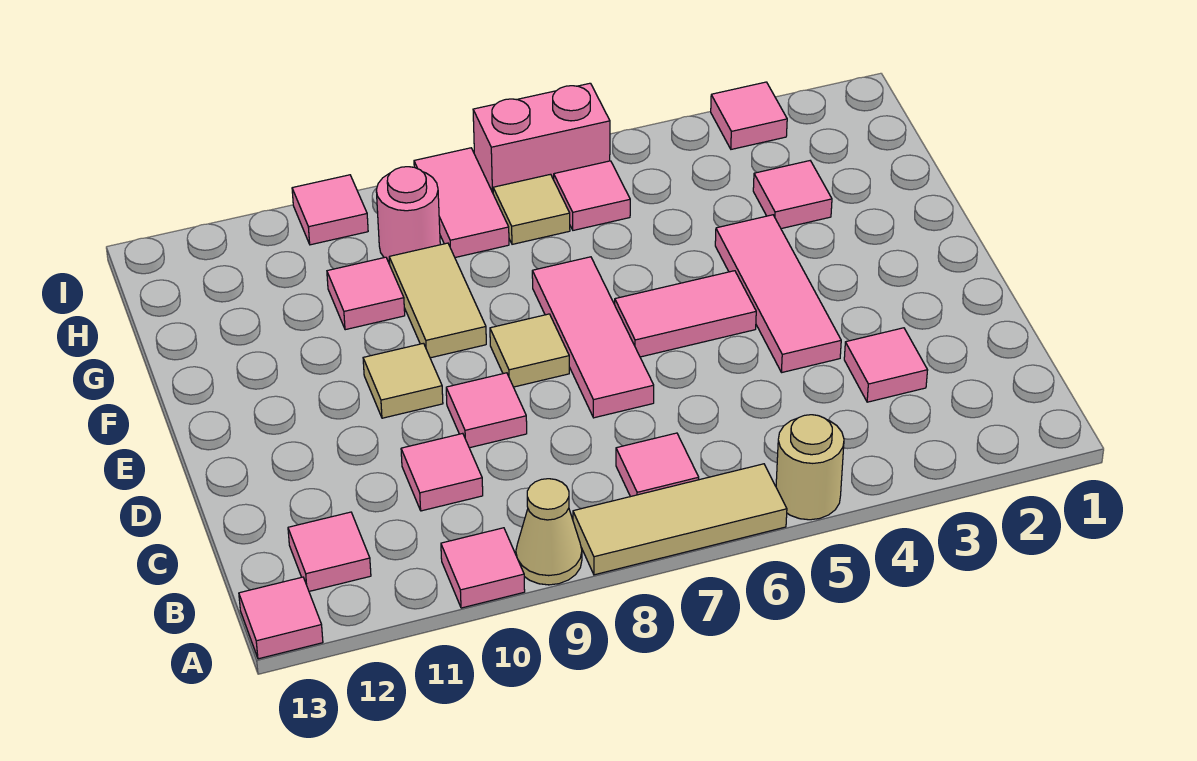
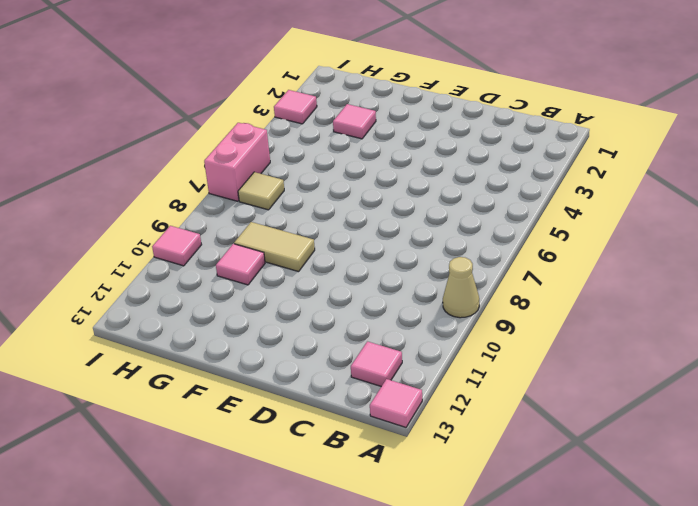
none -> tan 1x1 round brick [776,415,844,520]
none -> tan 1x3 tile [573,464,787,575]
none -> pink 1x1 tile [441,528,525,608]

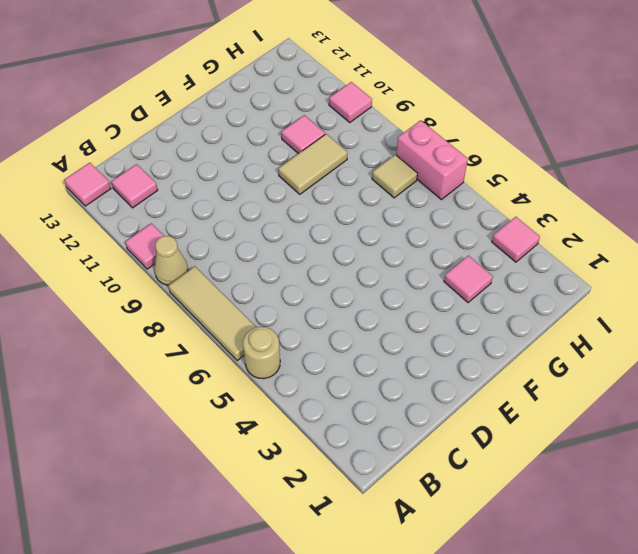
none -> pink 1x1 tile [616,433,699,497]
none -> pink 1x1 tile [844,328,928,402]
none -> pink 1x1 tile [401,433,483,511]

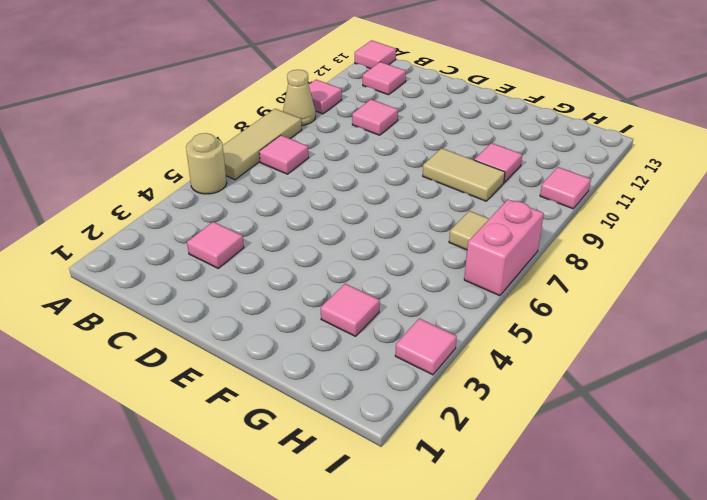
none -> pink 1x3 tile [715,215,841,373]
none -> pink 1x3 tile [532,257,654,418]
none -> pink 1x1 tile [446,373,527,448]

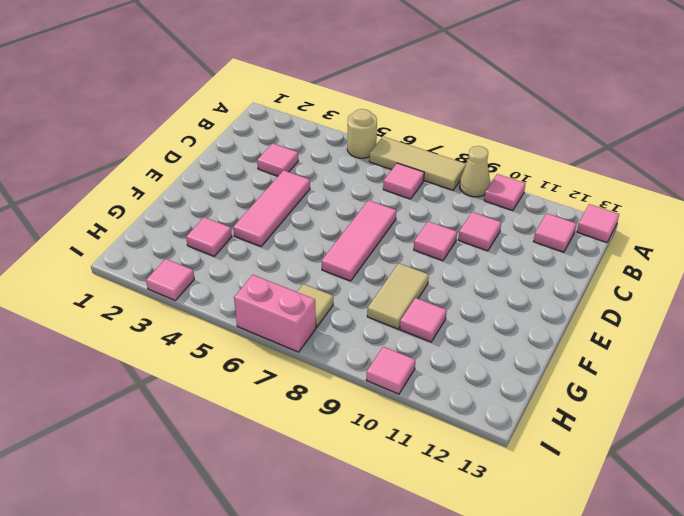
none -> pink 1x2 tile [615,271,756,357]
none -> tan 1x1 tile [490,314,569,387]
none -> tan 1x1 tile [363,343,443,418]

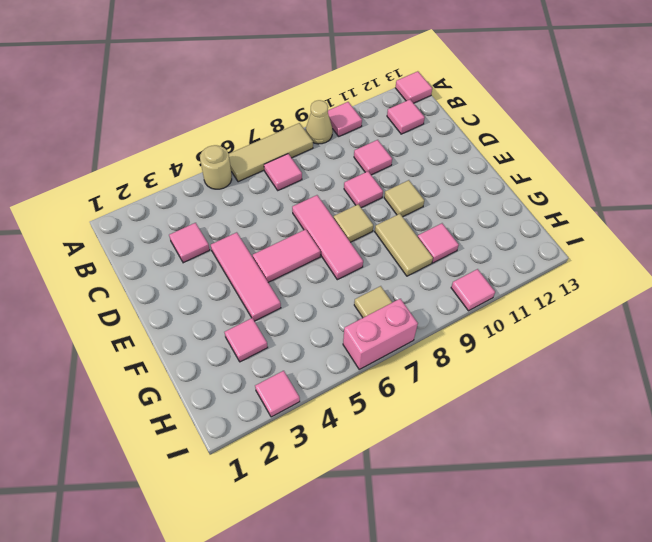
none -> pink 1x1 tile [554,161,630,230]
none -> pink 1x2 tile [414,148,509,258]
none -> pink 1x1 round brick [376,167,440,261]

